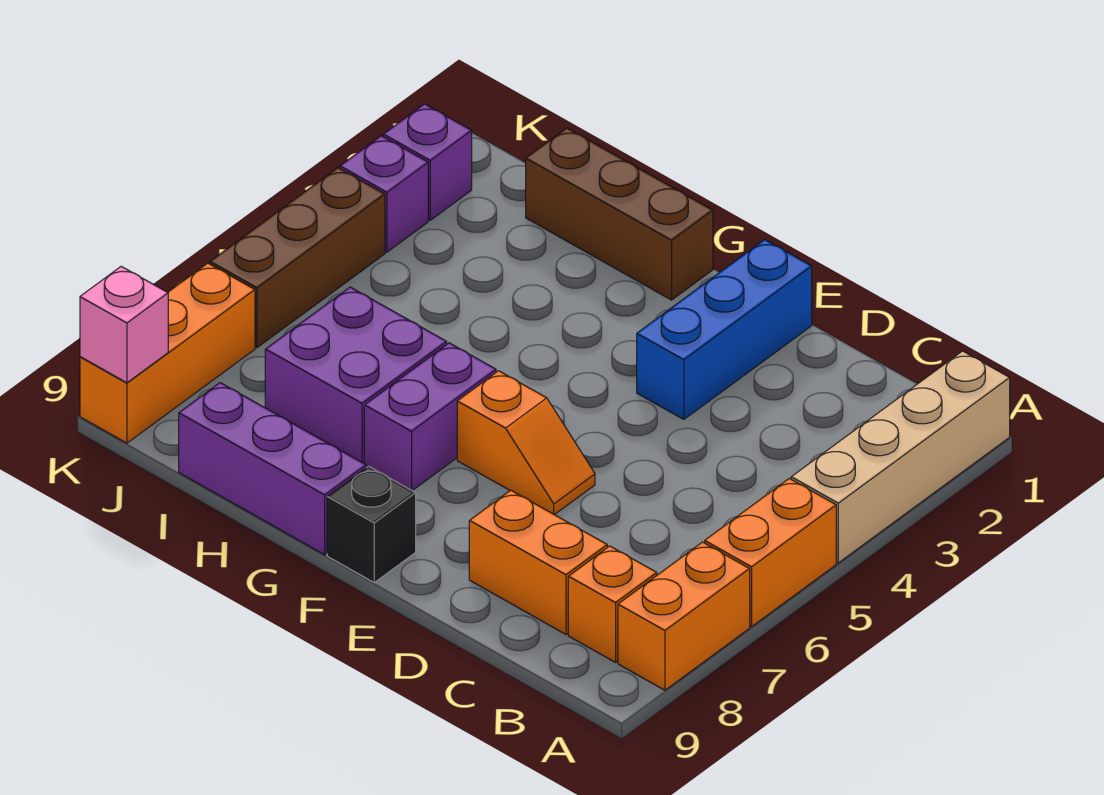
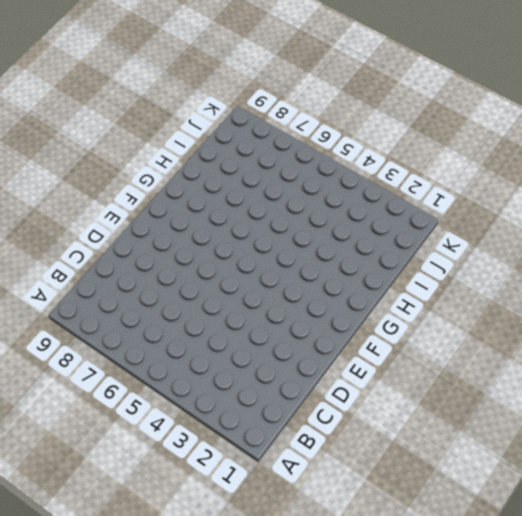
none -> tan 1x4 brick [791,351,1010,563]
none -> orange 1x2 brick [705,478,836,627]
none -> orange 1x2 brick [618,542,750,690]

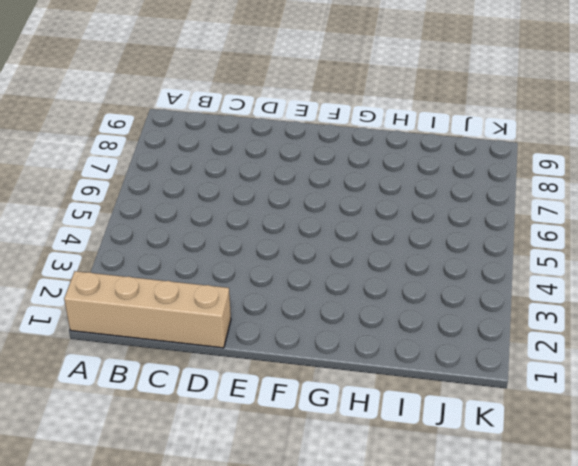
tan 1x4 brick [64,271,231,348] -> tan 1x4 brick turned to [791,351,1010,563]
none -> orange 1x2 brick [705,478,836,627]
none -> orange 1x2 brick [618,542,750,690]
none -> orange 1x1 brick [568,546,657,662]

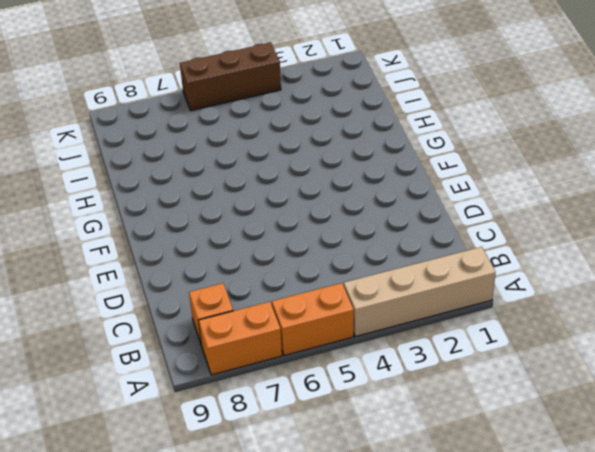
none -> orange 1x2 brick [469,490,607,634]
none -> blue 1x3 brick [637,240,812,420]
none -> orange 1x2 slope [457,371,595,515]

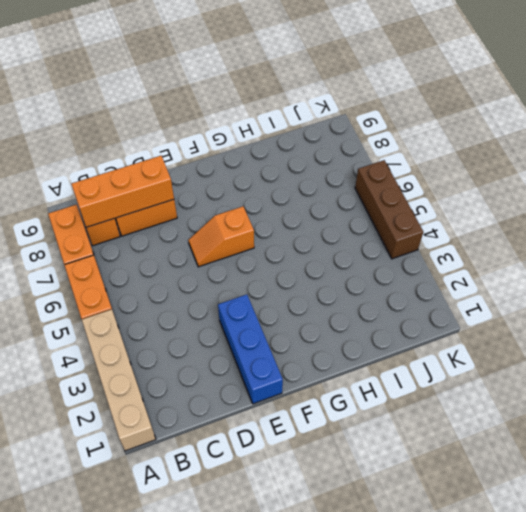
orange 1x3 brick [71,156,174,227] -> orange 1x3 brick turned to [80,263,255,443]
none -> black 1x1 brick [327,466,416,582]
none -> brown 1x3 brick [526,128,713,300]
none -> purple 1x2 brick [364,343,496,491]

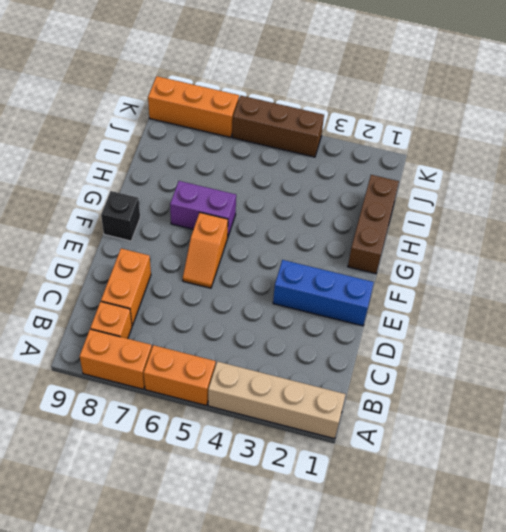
none -> purple 1x3 brick [179,383,366,555]
none -> purple 2x2 brick [265,287,447,463]
none -> purple 1x1 brick [383,104,472,220]

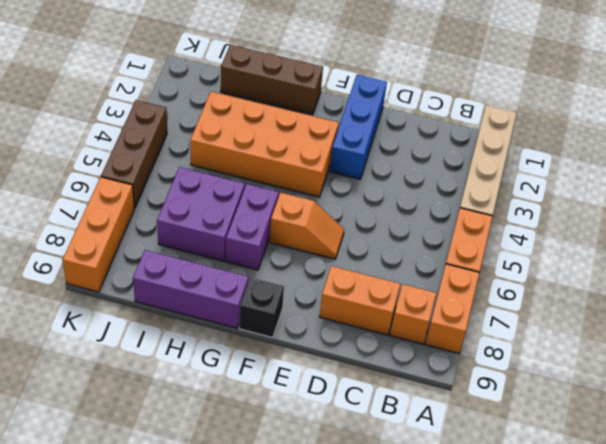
orange 2x4 brick [190,92,339,197] -> none
none -> purple 1x1 brick [383,104,472,220]
none -> purple 1x1 brick [340,136,428,252]
none -> pink 1x1 brick [80,266,168,383]

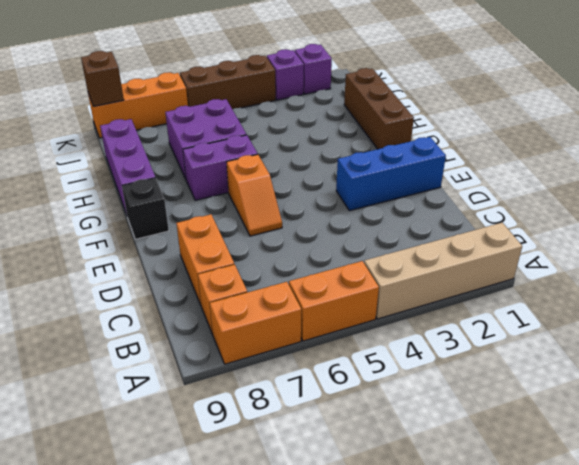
brown 1x1 brick [81,51,124,106] -> pink 1x1 brick [80,266,168,383]

